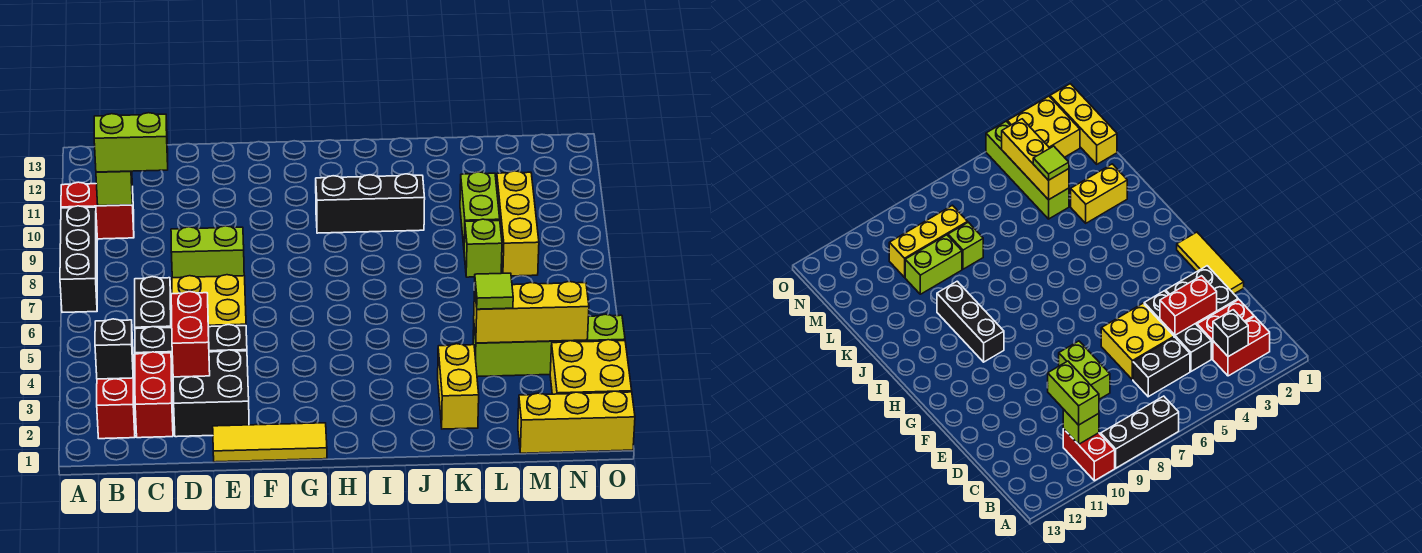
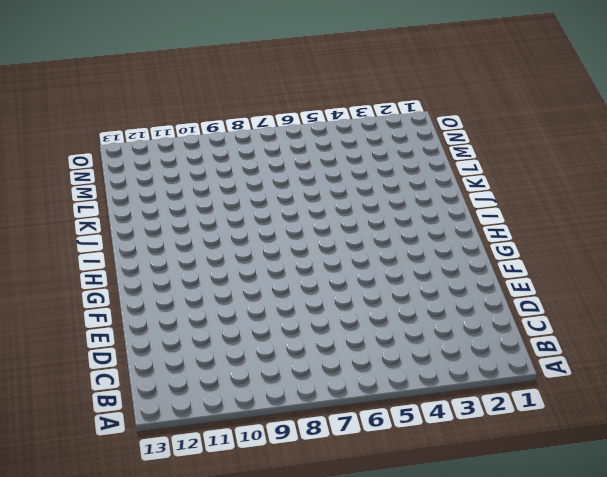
none -> black 1x3 brick [60,206,97,312]
none -> red 1x2 brick [61,182,134,239]
none -> red 1x2 brick [97,363,135,439]

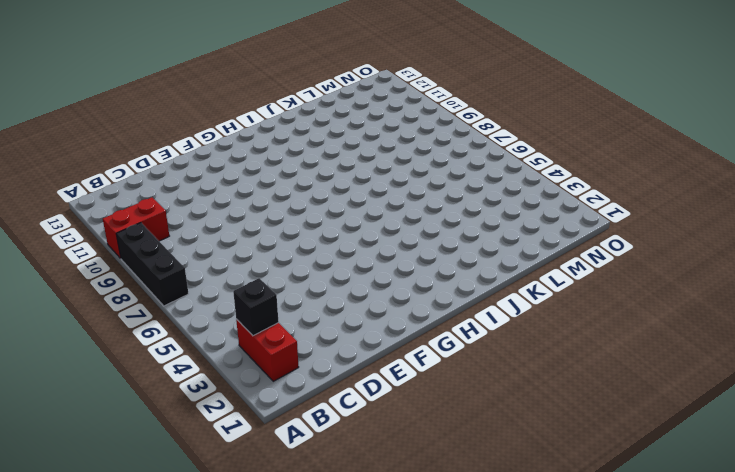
none -> red 1x2 brick [135,352,173,438]
none -> black 1x3 brick [135,325,247,385]
none -> black 1x2 brick [135,277,171,329]

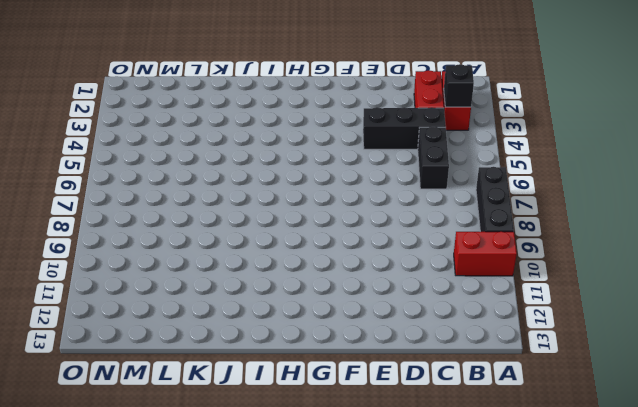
none -> black 2x2 brick [173,350,249,437]
none -> yellow 2x2 brick [172,275,246,327]
none -> lime 1x2 brick [171,226,244,278]

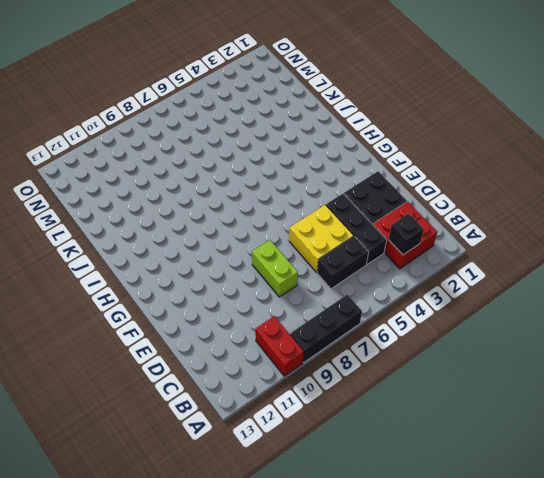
none -> yellow 1x3 tile [213,423,327,462]
none -> black 1x3 brick [316,174,425,233]
none -> yellow 1x2 brick [438,344,479,429]

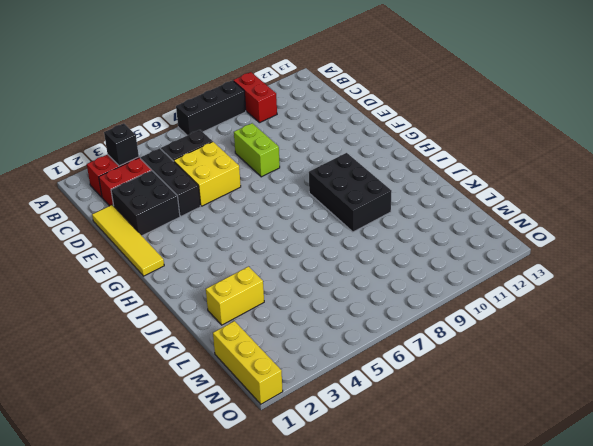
yellow 1x4 tile [92,205,164,276] -> yellow 1x3 tile [213,423,327,462]
black 2x3 brick [309,153,392,232] -> black 1x3 brick [316,174,425,233]
none -> lime 1x4 brick [473,314,625,377]
none -> lime 1x1 brick [464,219,502,277]
none -> lime 1x2 brick [460,172,500,246]

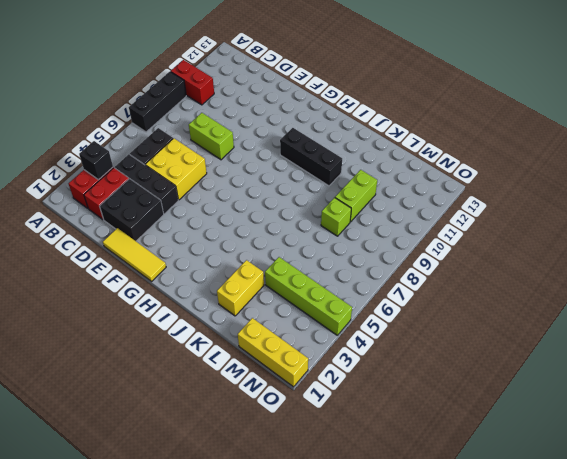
none -> yellow 1x3 brick [497,171,539,276]
none -> yellow 2x2 brick [550,340,632,394]
none -> lime 1x1 brick [96,171,132,206]

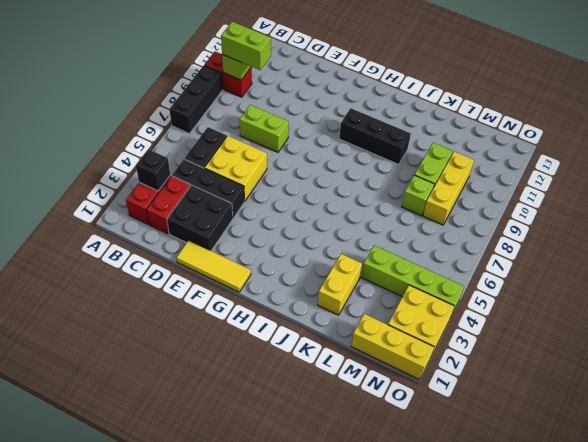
none -> red 1x2 brick [171,292,210,377]
none -> yellow 1x3 brick [474,282,589,343]
none -> lime 1x1 tile [475,273,513,309]

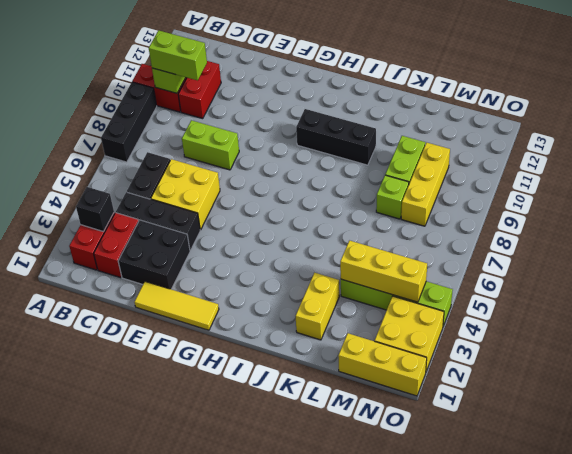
red 1x2 brick [178,61,221,119] -> red 1x2 brick moved to [171,292,210,377]
none -> lime 1x1 tile [475,273,513,309]

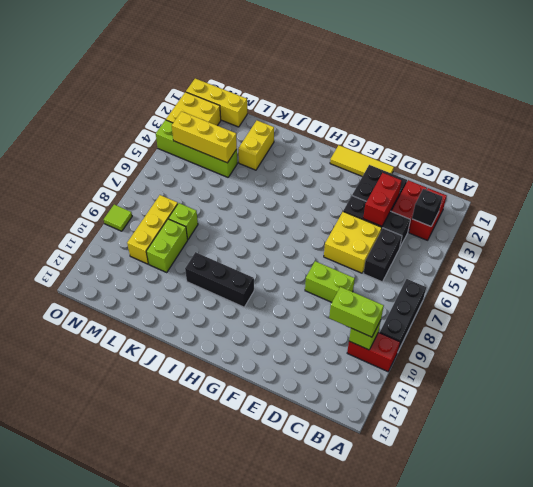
lime 1x1 tile [104,205,132,231] -> lime 1x1 tile moved to [475,273,513,309]

